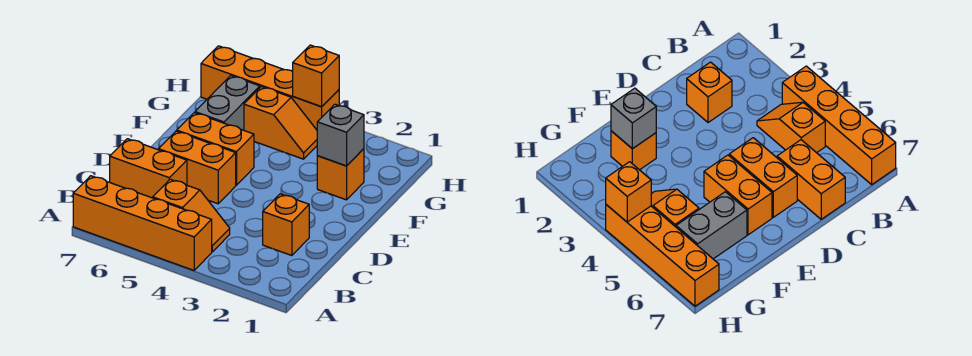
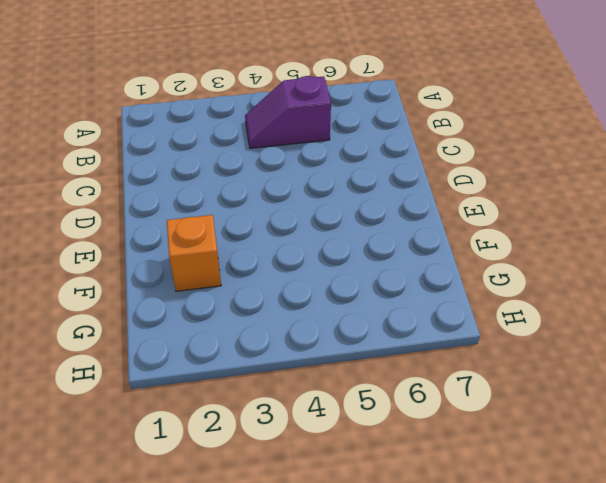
purple 1x2 slope [245,76,331,148] -> orange 1x2 slope [153,179,230,252]
none -> orange 1x4 brick [73,176,212,270]
none -> orange 1x1 brick [263,194,309,256]
none -> orange 1x2 brick [110,139,187,198]

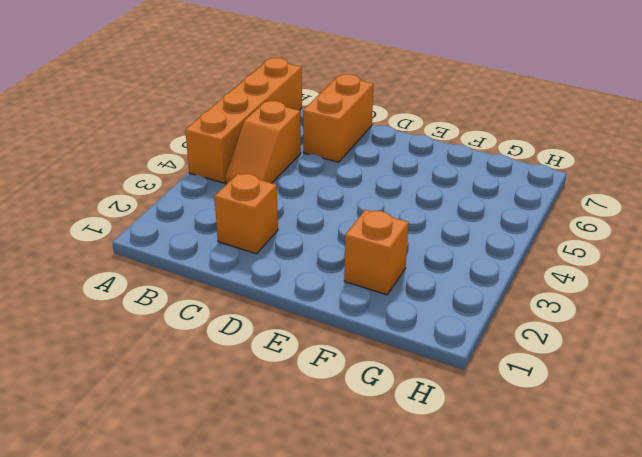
none -> orange 1x2 brick [159,131,236,204]
none -> orange 1x2 brick [177,113,254,185]
none -> grey 1x2 brick [195,76,260,130]

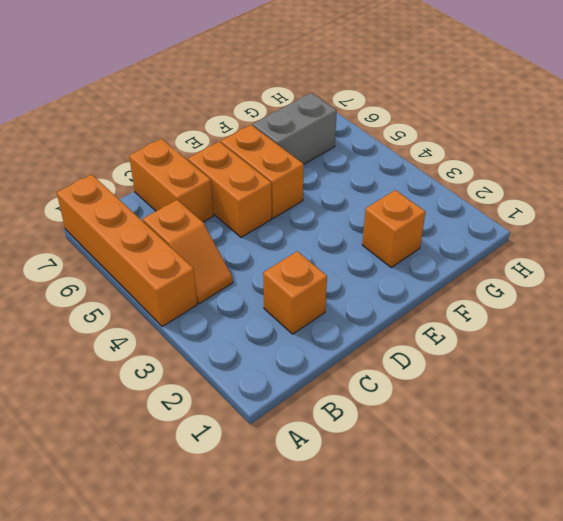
none -> orange 1x2 slope [244,87,317,159]
none -> orange 1x4 brick [201,46,339,130]
none -> grey 1x1 brick [317,104,364,166]

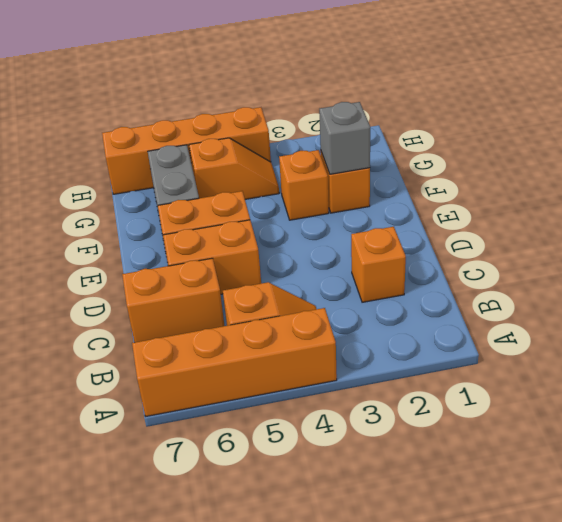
orange 1x1 brick [279,150,329,220] -> orange 1x1 brick moved to [293,45,339,107]

